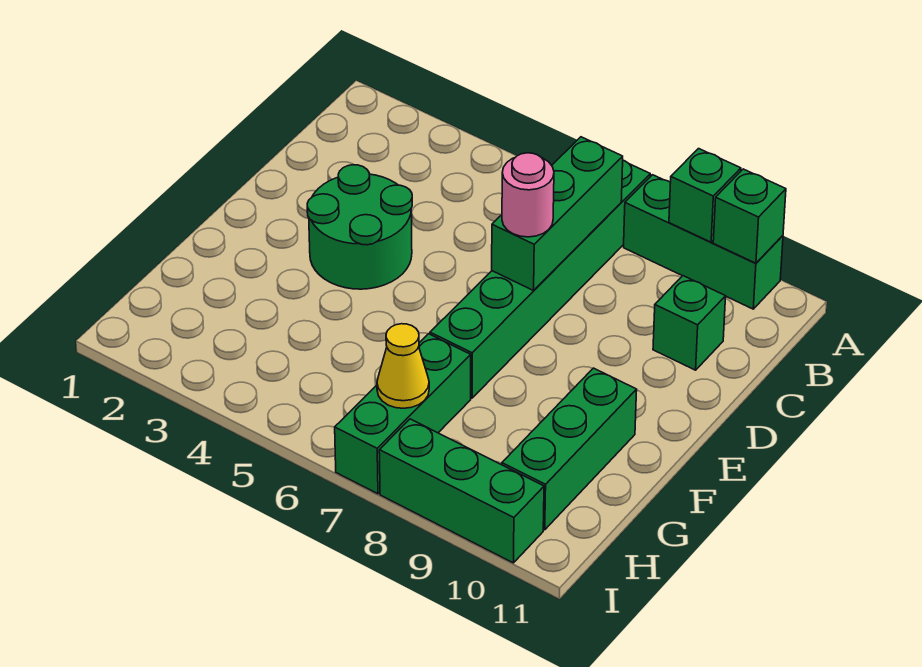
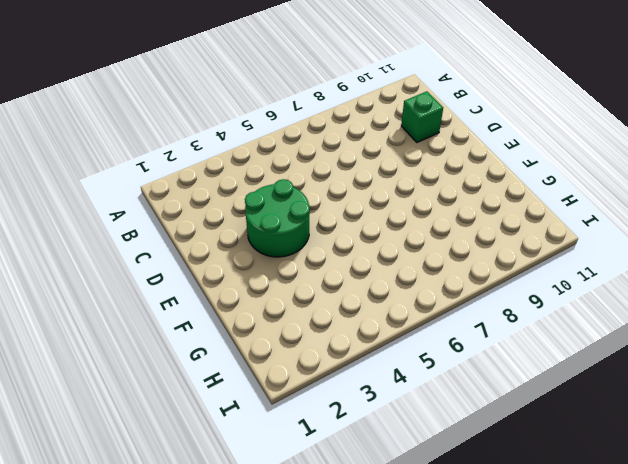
none -> green 1x6 brick [430,160,650,398]
none -> green 1x3 brick [624,175,783,309]
none -> green 1x3 brick [502,368,637,530]

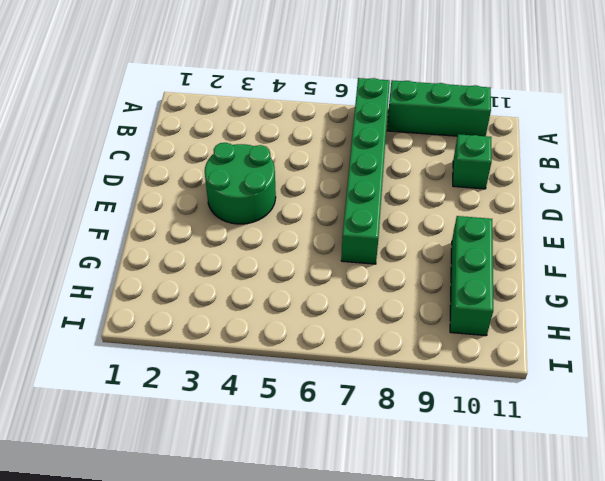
none -> green 1x3 brick [335,334,471,494]
none -> green 1x3 brick [379,419,544,563]
none -> green 1x1 brick [669,149,741,242]

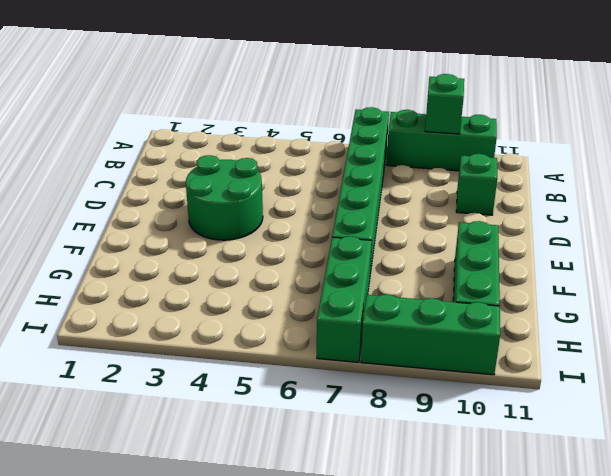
none -> green 1x1 brick [713,169,786,263]
none -> green 1x3 brick [492,137,623,291]
none -> yellow 1x1 cone [377,324,429,408]

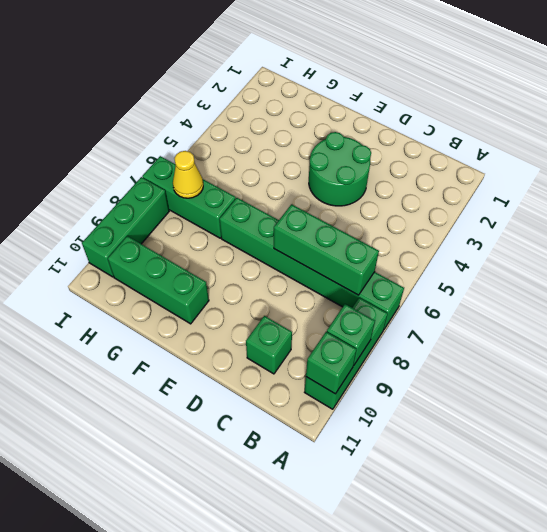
none -> pink 1x1 round brick [502,153,554,237]

